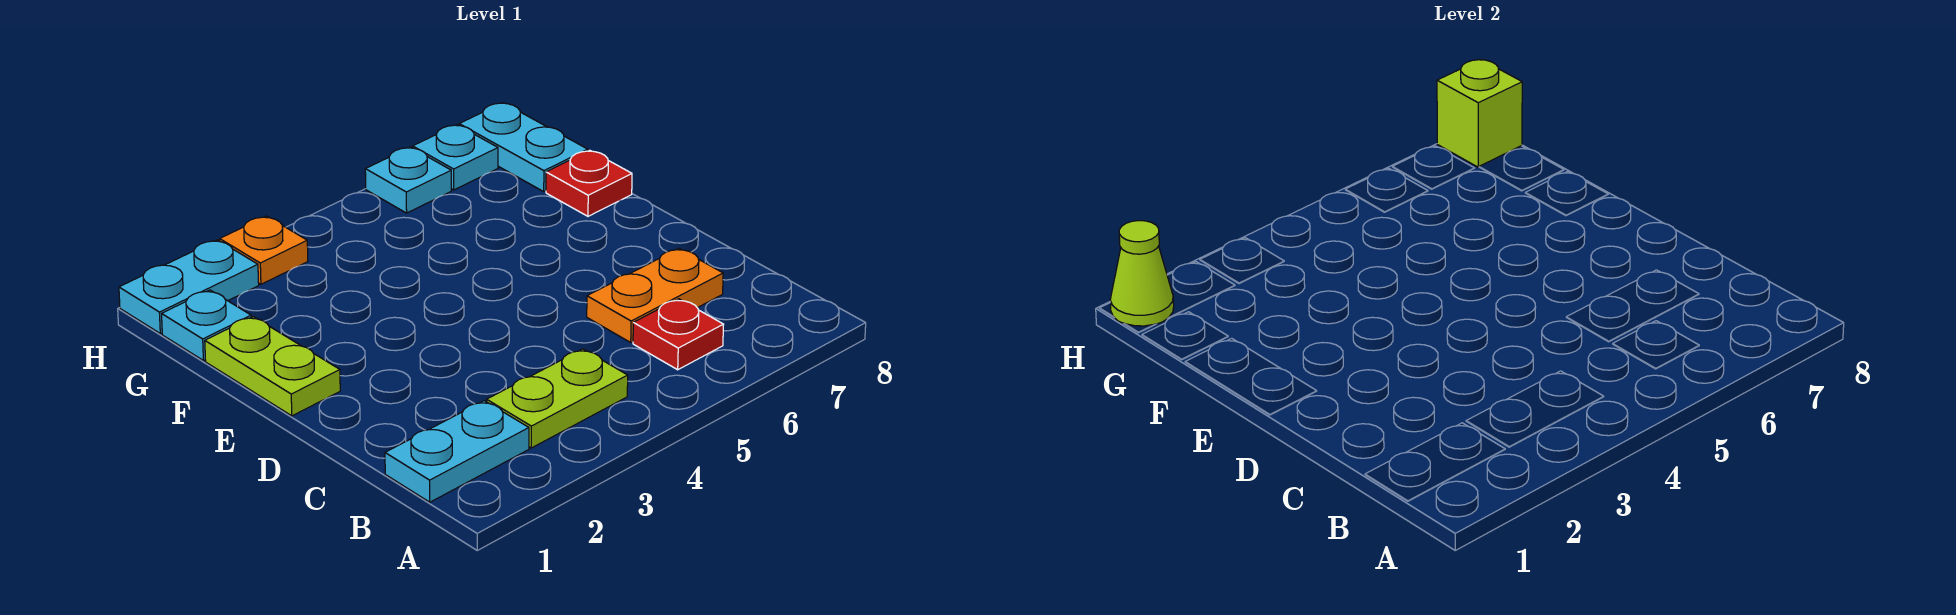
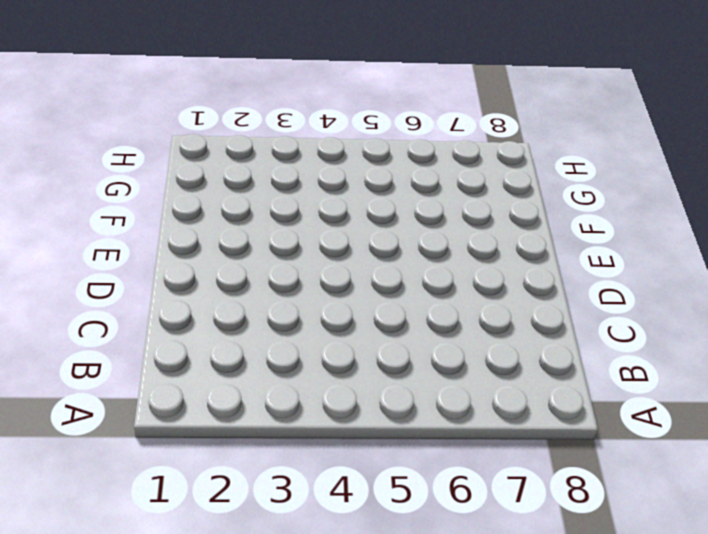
none -> cyan 1x2 plate [385,401,529,502]
none -> lime 1x2 plate [487,349,628,448]
none -> red 1x1 plate [633,299,724,370]

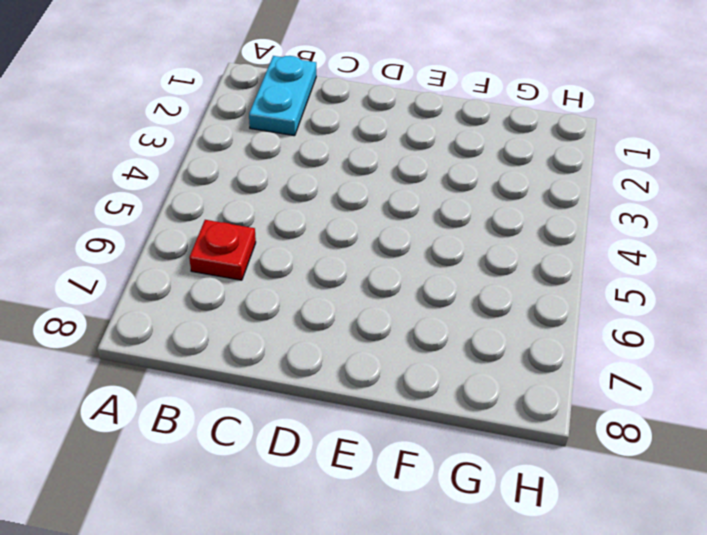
none -> lime 1x2 plate [487,349,628,448]
none -> orange 1x2 plate [587,249,723,342]
none -> lime 1x2 plate [205,317,340,416]

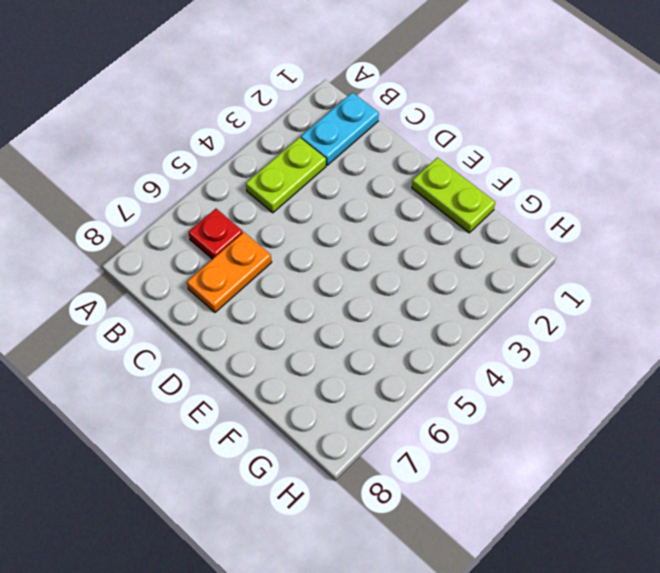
none -> red 1x1 plate [546,150,632,216]
none -> cyan 1x1 plate [162,290,251,361]
none -> cyan 1x2 plate [459,103,588,191]

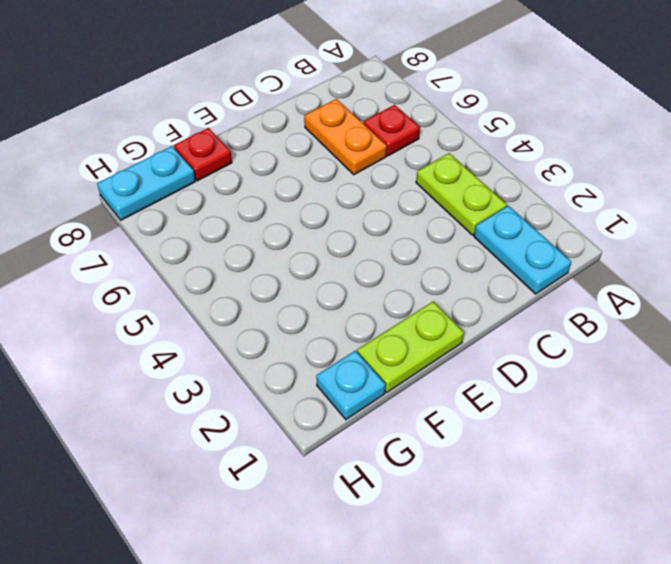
none -> cyan 1x2 plate [119,240,259,334]
none -> orange 1x1 plate [220,216,308,284]
none -> cyan 1x1 plate [365,147,451,213]

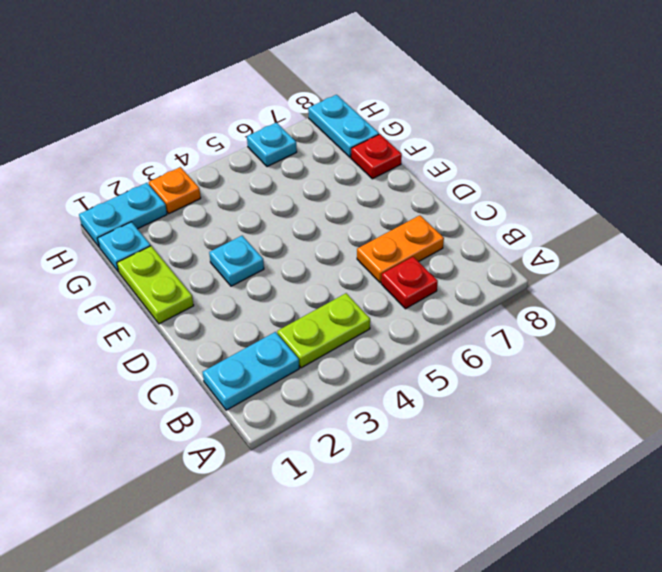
cyan 1x1 plate [209,236,264,286] -> cyan 1x1 plate moved to [413,125,498,190]
none -> lime 1x1 cone [1110,221,1174,326]
none -> lime 1x1 brick [1437,60,1522,167]

